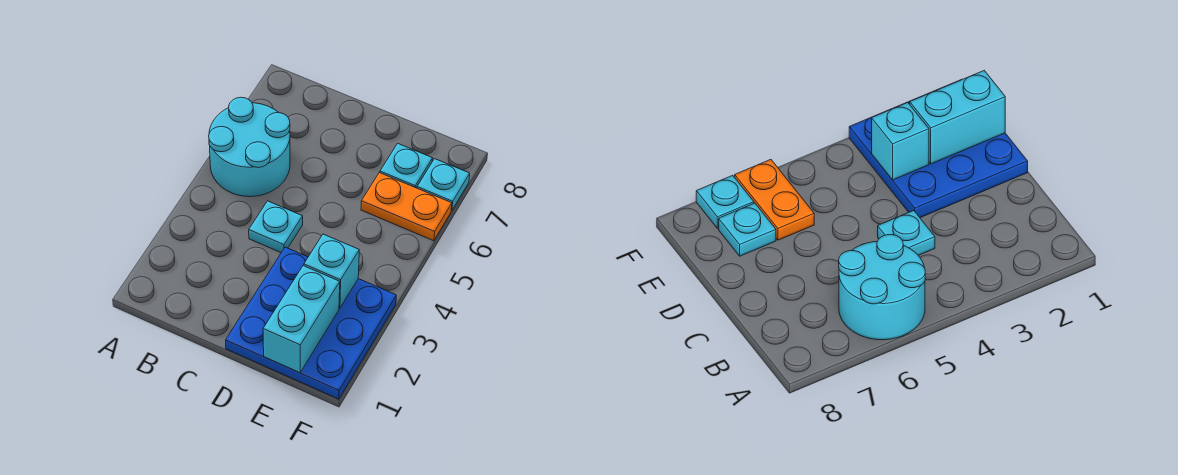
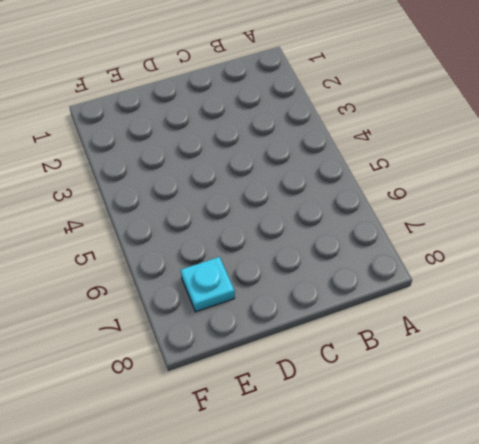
none -> cyan 2x2 round brick [209,97,290,197]
none -> cyan 1x1 plate [249,201,303,252]

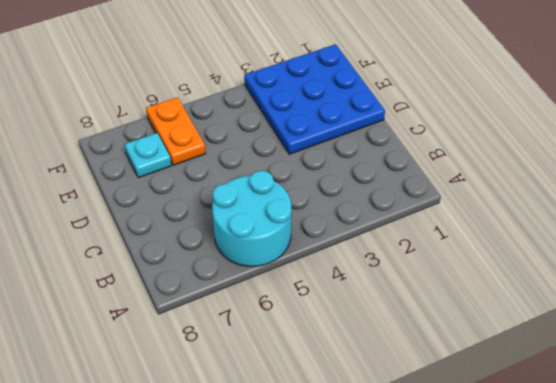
none -> cyan 1x1 plate [249,201,303,252]
none -> cyan 1x1 plate [417,159,470,211]

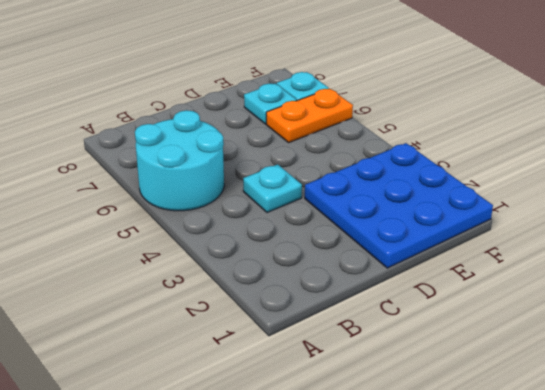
none -> cyan 1x2 brick [263,266,340,373]
none -> cyan 1x1 brick [304,234,359,308]

